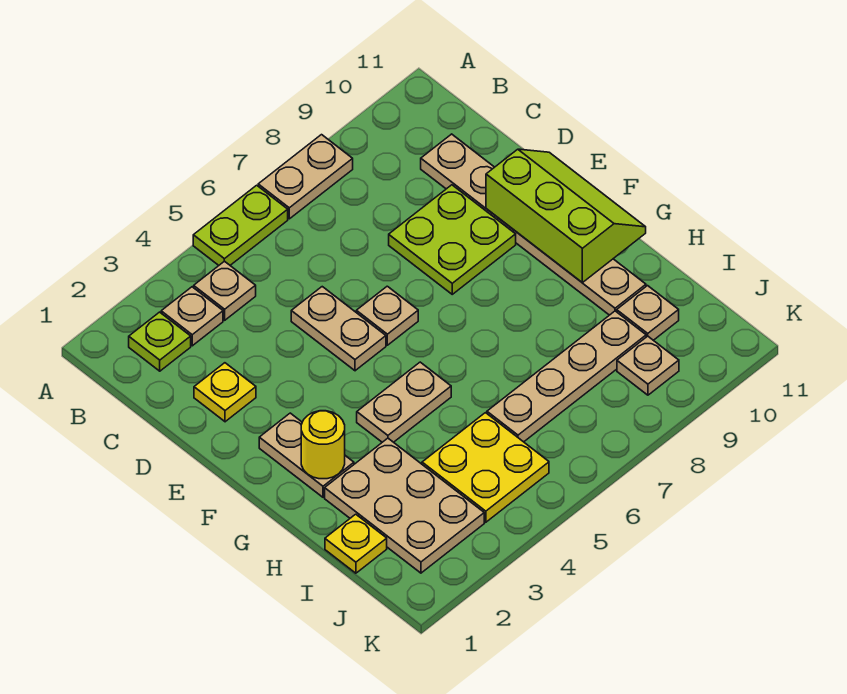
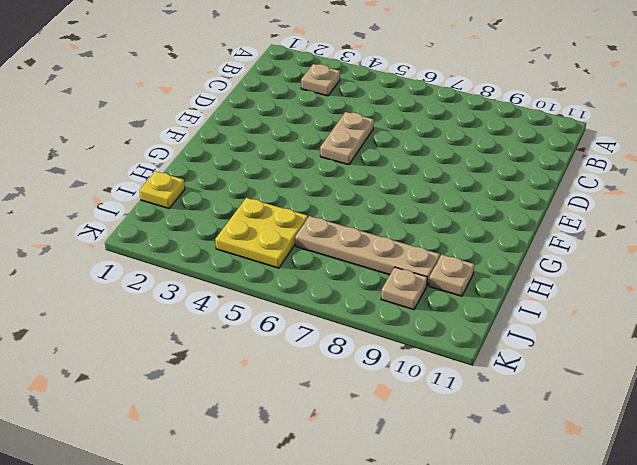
none -> lime 1x2 plate [193,185,288,265]
none -> tan 1x2 plate [258,135,353,219]
none -> lime 1x1 plate [129,312,191,371]

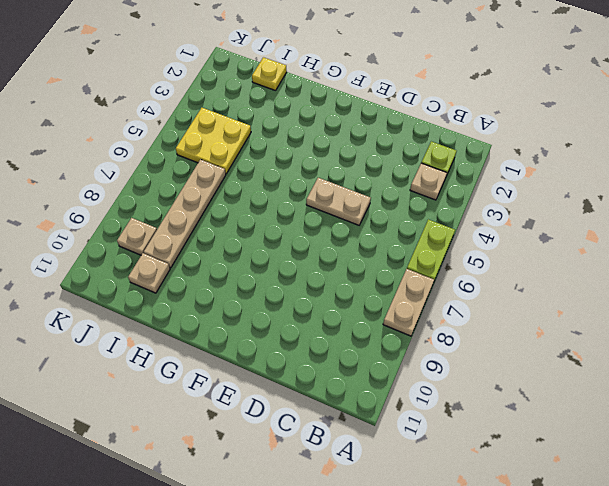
none -> tan 1x1 plate [194,261,256,320]
none -> tan 1x6 plate [421,134,646,315]
none -> yellow 1x1 plate [194,363,256,422]

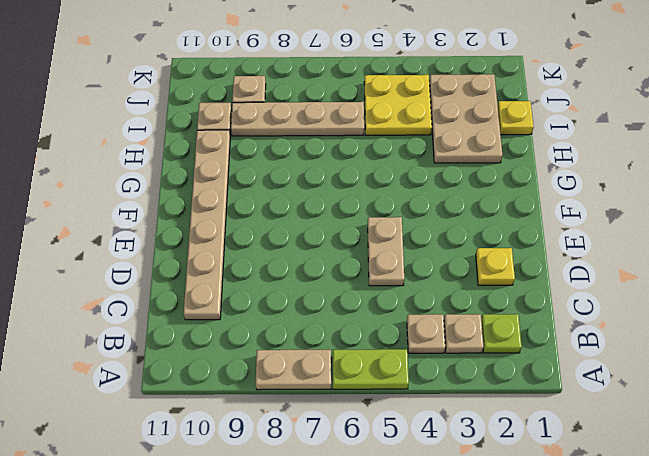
none -> lime 2x2 plate [389,185,516,294]
none -> tan 1x1 plate [356,286,418,345]
none -> tan 1x2 plate [259,413,354,497]

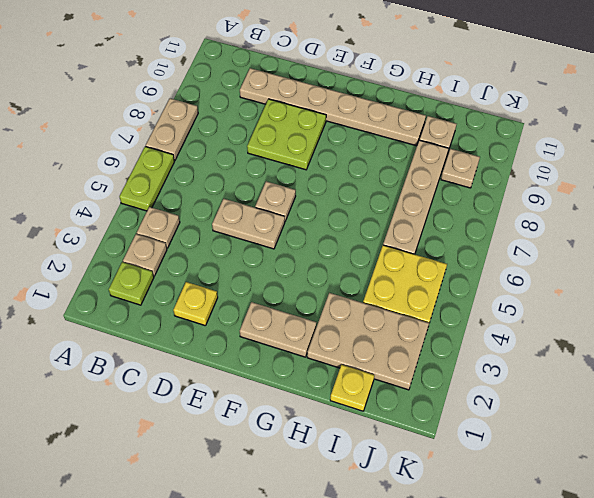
none -> tan 1x2 plate [357,362,451,442]
none -> lime 2x3 slope [486,149,646,283]
none -> yellow 1x1 round brick [301,411,345,479]

